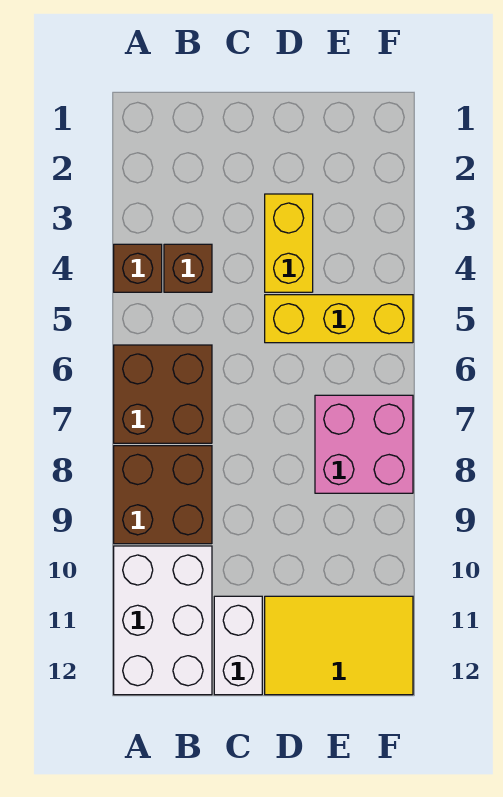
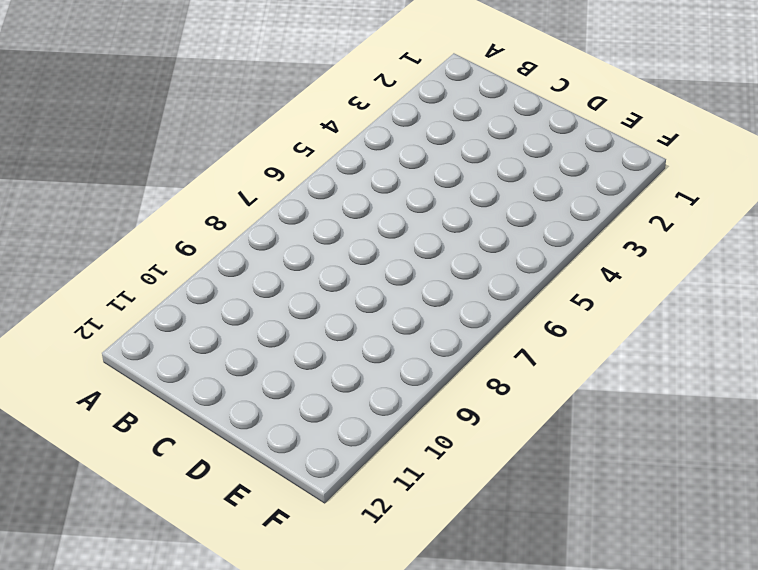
none -> brown 1x1 brick [114,244,162,292]
none -> brown 2x2 brick [114,345,212,443]

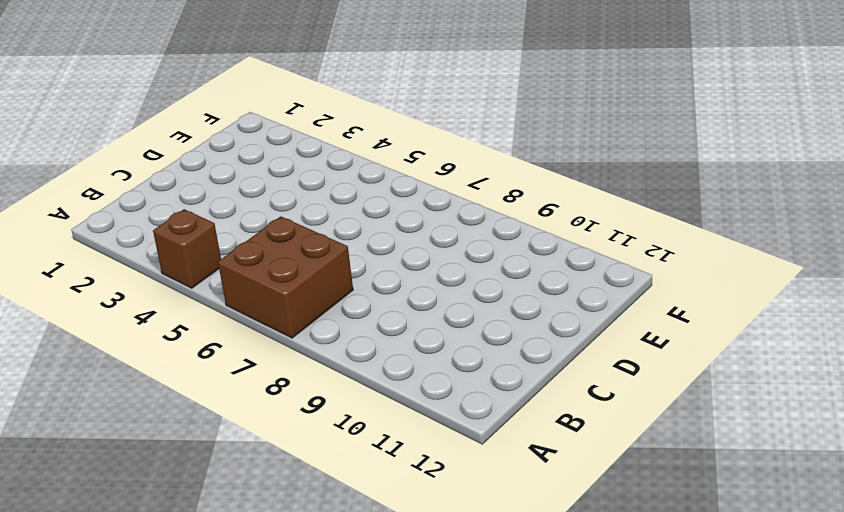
none -> brown 2x2 brick [114,446,212,544]
none -> white 2x3 brick [114,546,212,695]

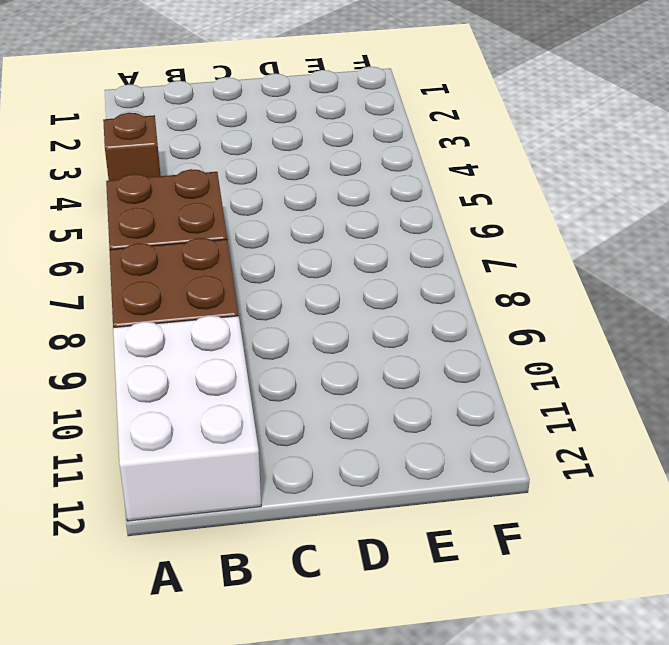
none -> brown 1x1 brick [164,244,212,292]
none -> white 1x2 brick [214,596,262,695]

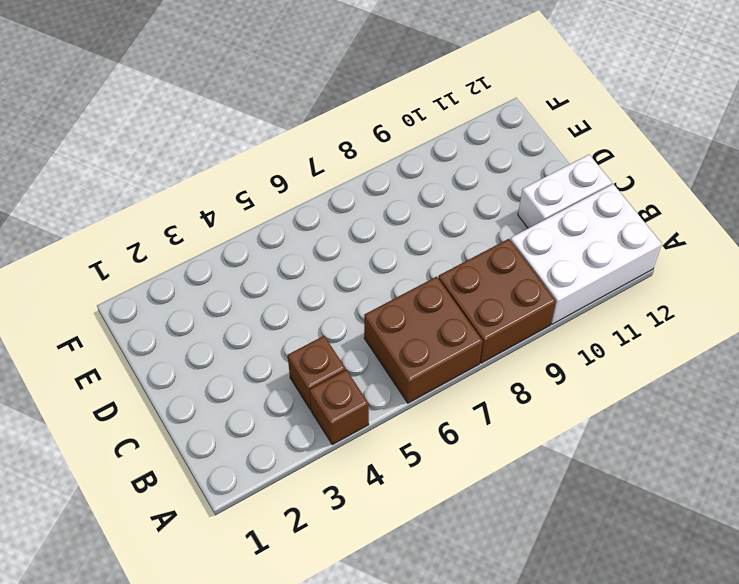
none -> yellow 1x2 brick [265,194,313,292]
none -> yellow 1x3 brick [265,295,413,343]

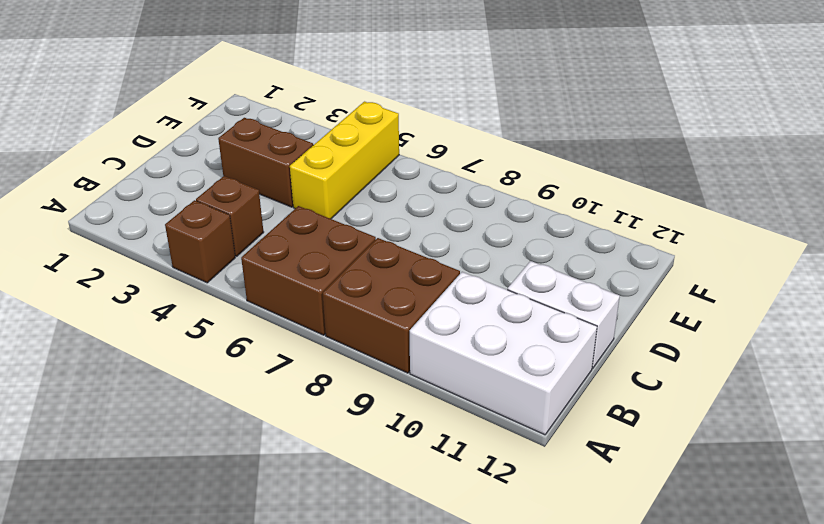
brown 1x2 brick [218,118,313,207] -> yellow 1x2 brick [265,194,313,292]
none -> yellow 2x3 tile [265,596,413,695]
none -> pink 2x2 brick [315,395,413,493]

